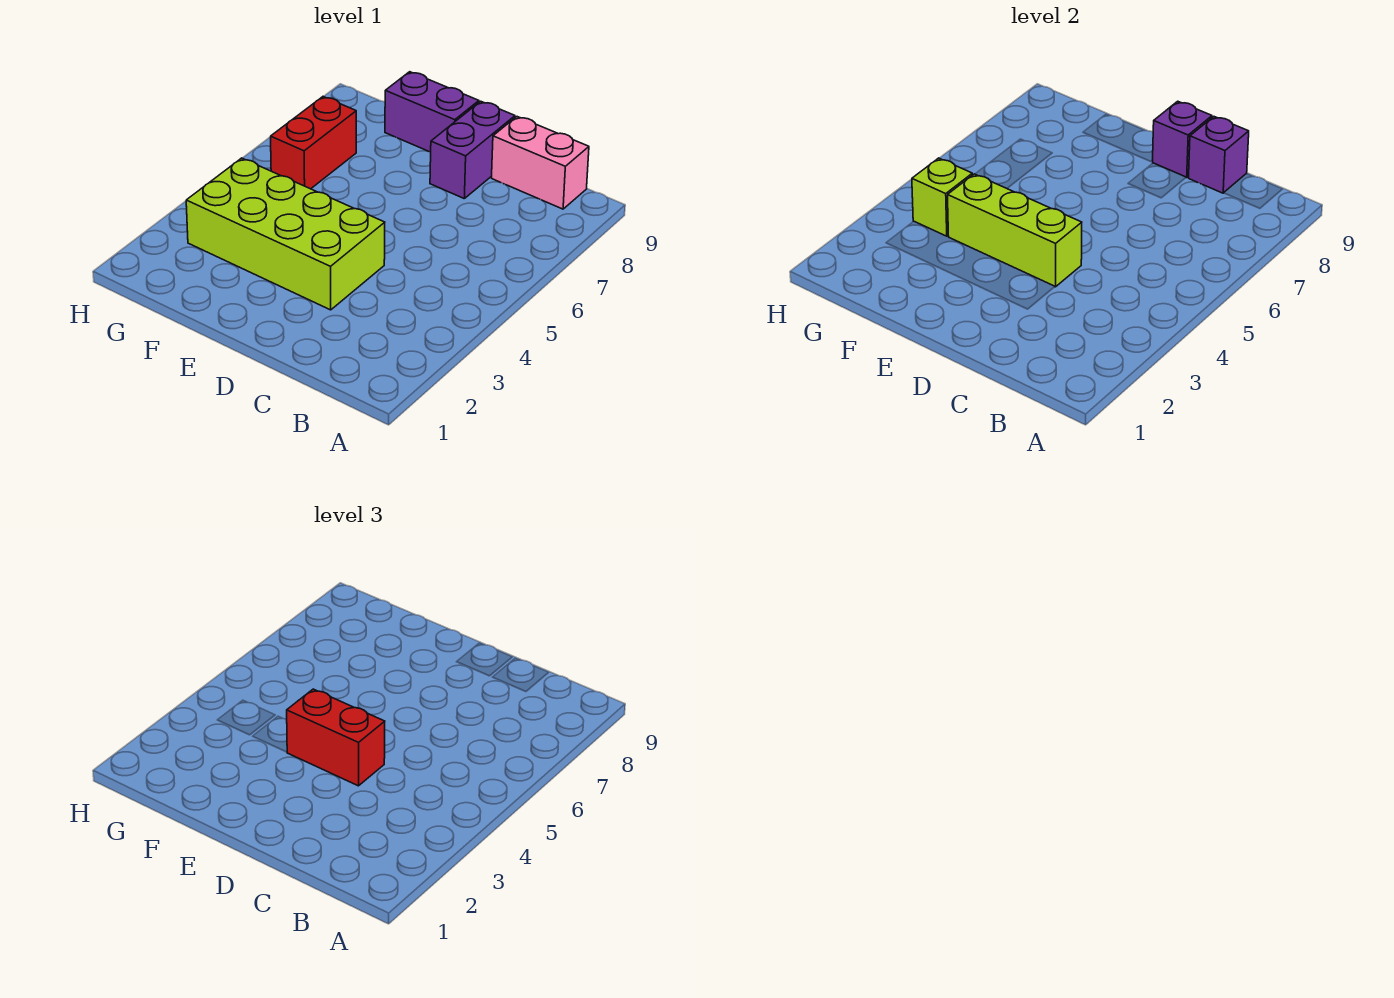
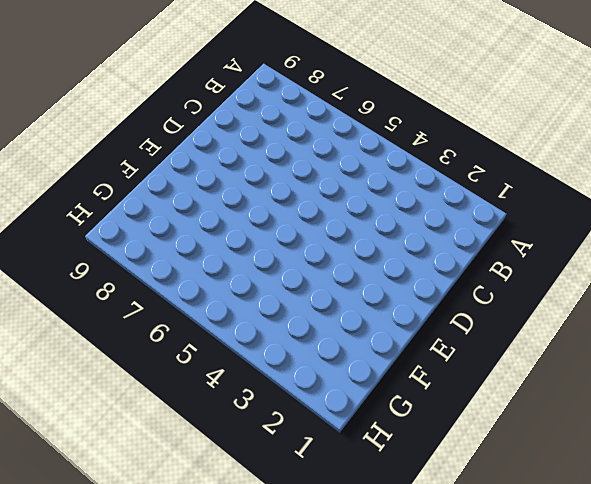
none -> pink 1x2 brick [492,117,589,209]
none -> lime 2x4 brick [186,158,385,310]

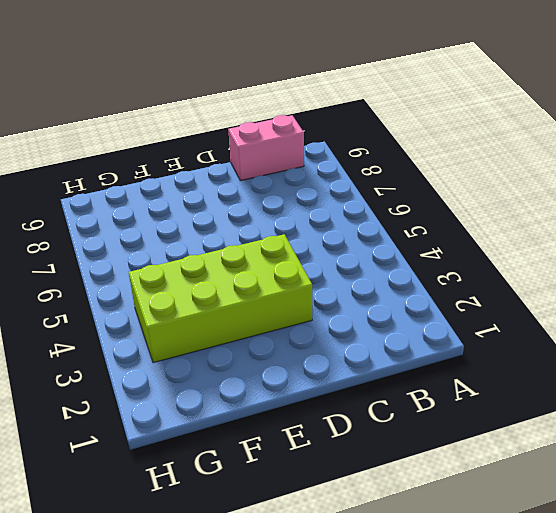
none -> purple 1x2 brick [430,101,515,198]
none -> purple 1x2 brick [385,72,479,152]

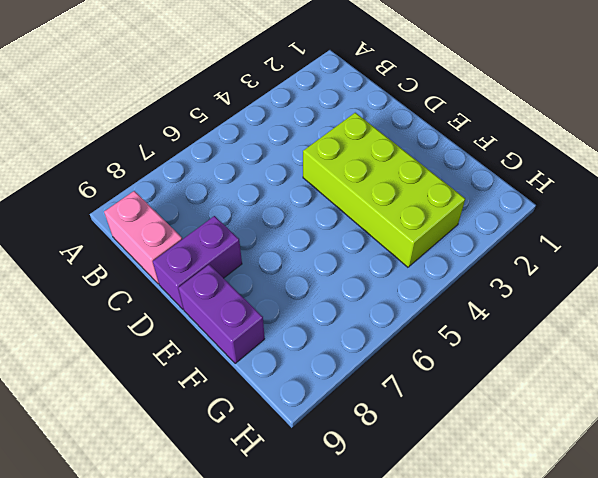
none -> red 1x2 brick [271,97,356,189]
none -> purple 1x1 brick [1189,117,1249,193]

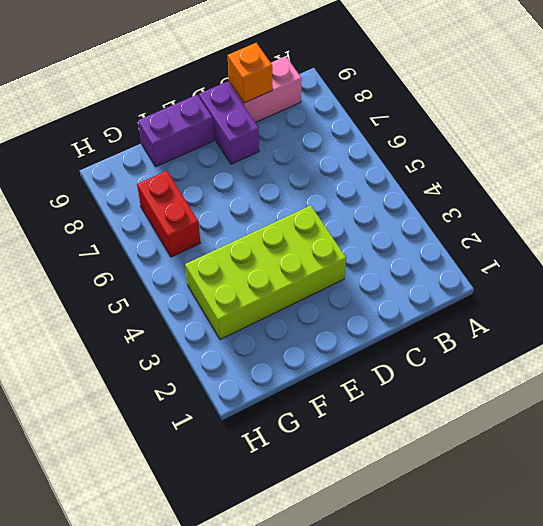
orange 1x1 brick [228,43,272,103] -> purple 1x1 brick [1189,117,1249,193]
none -> lime 1x3 brick [948,174,1082,287]
none -> purple 1x1 brick [1153,101,1212,177]

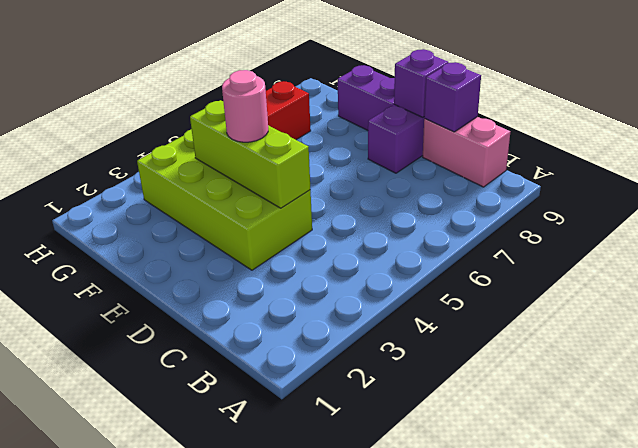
pink 1x1 round brick [222,70,268,142] -> red 1x2 brick [287,689,385,786]
none -> lime 1x1 brick [912,158,972,236]

